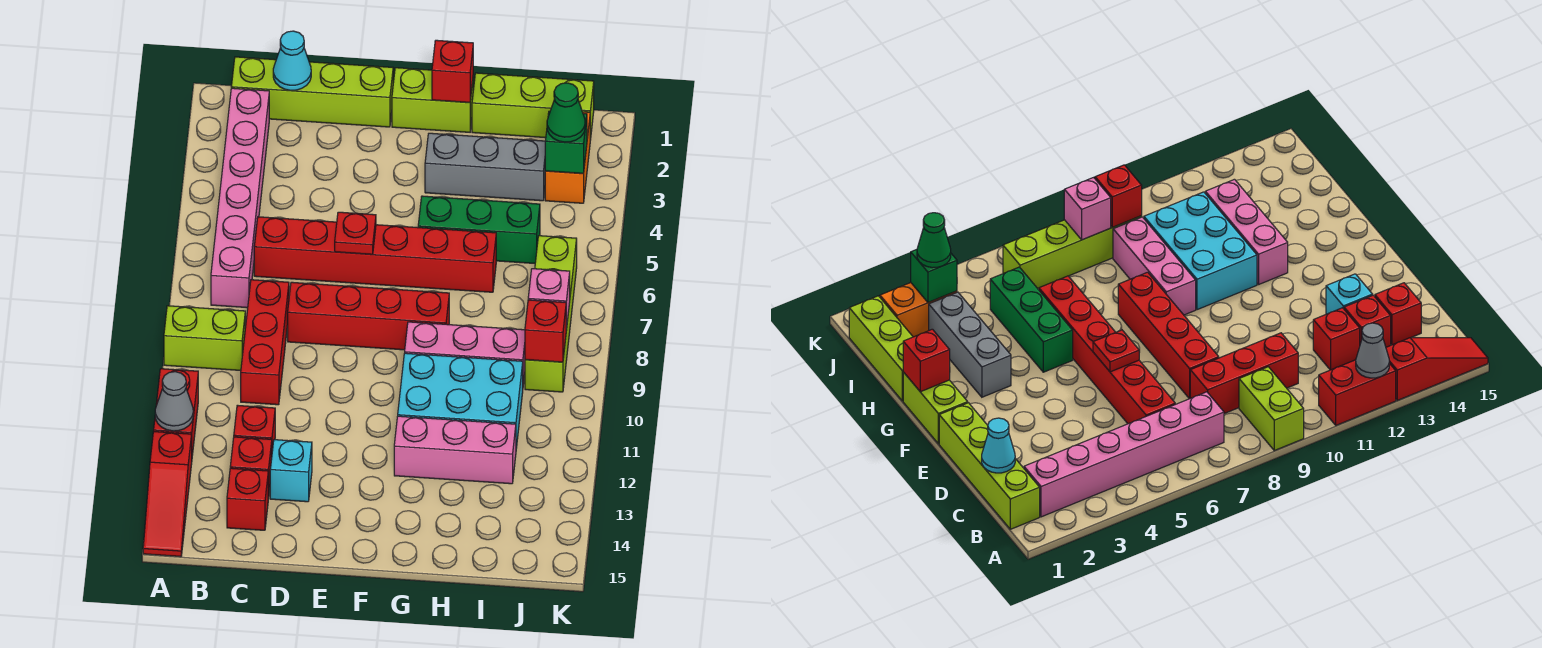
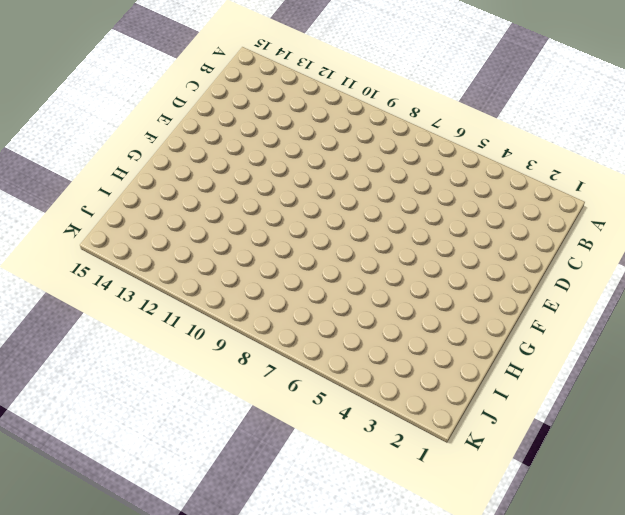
none -> lime 1x2 brick [164,306,245,370]
none -> red 1x2 brick [154,369,198,455]
none -> red 1x3 slope [143,432,192,557]

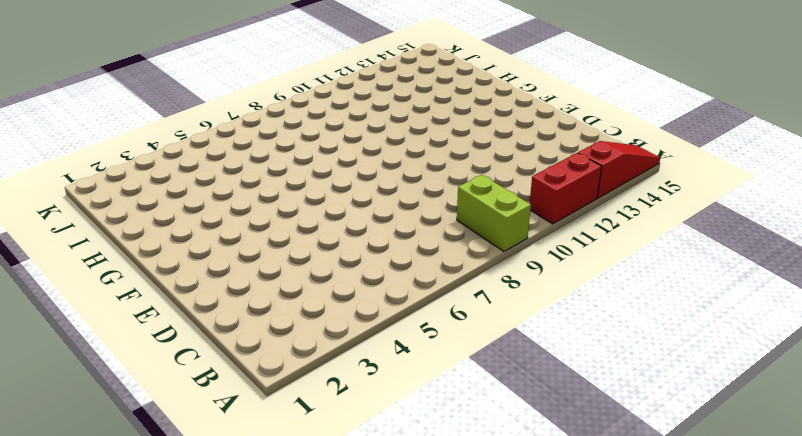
none -> lime 1x4 brick [231,57,393,127]
none -> pink 1x6 brick [211,88,269,308]
none -> red 1x6 brick [254,217,496,292]

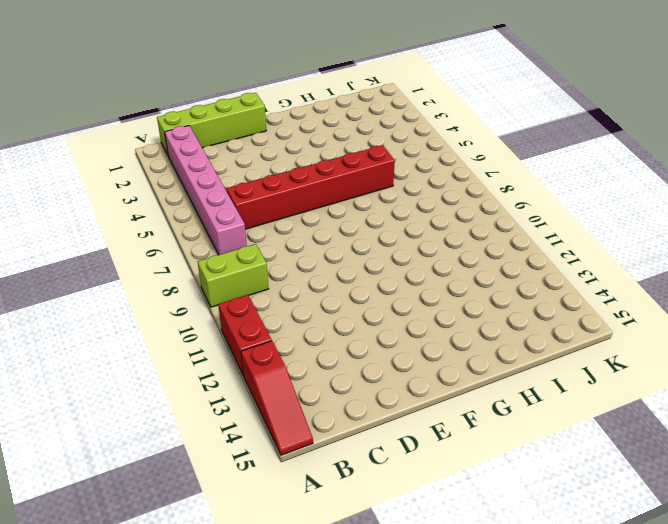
none -> red 1x3 brick [241,280,289,405]
none -> red 1x1 brick [234,405,275,451]
none -> red 1x1 brick [230,437,272,499]

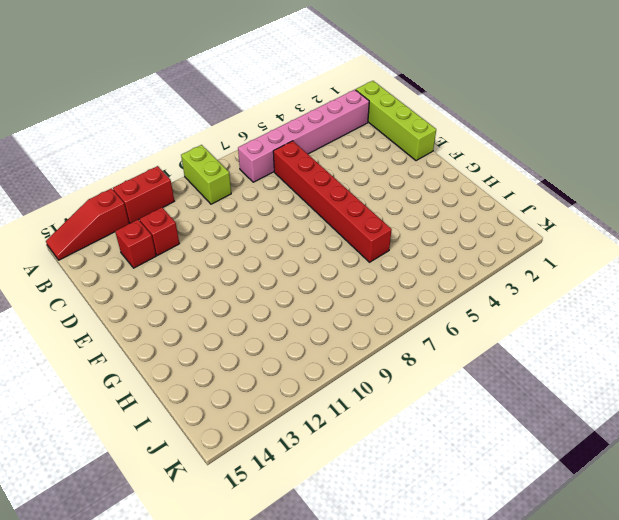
none -> red 1x3 brick [241,280,289,405]
none -> red 1x1 brick [227,468,268,530]
none -> red 1x4 brick [288,282,449,350]

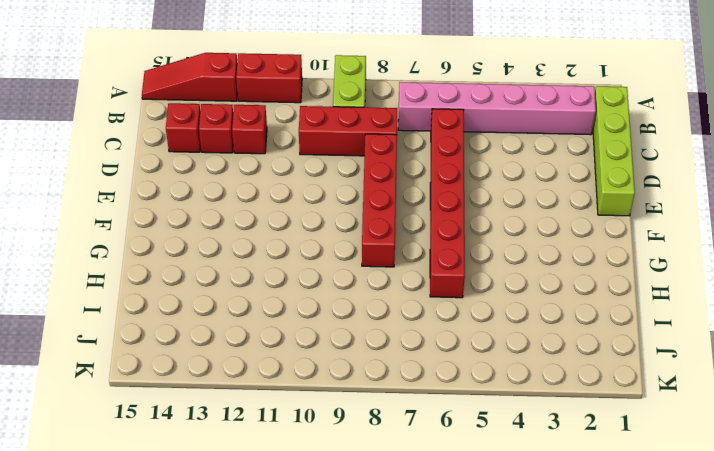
none -> cyan 1x1 brick [270,440,312,502]
none -> lime 1x2 brick [392,68,473,132]
none -> grey 1x3 brick [425,133,545,201]

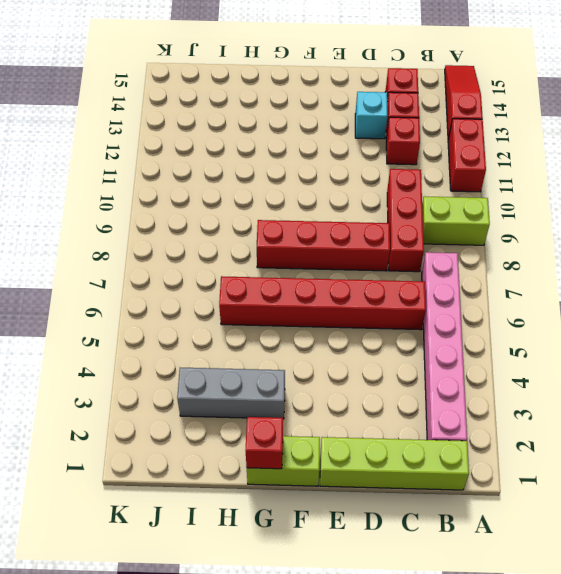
none -> green 1x3 brick [418,196,540,264]
none -> pink 1x3 brick [405,322,525,384]
none -> cyan 2x3 brick [398,353,523,448]

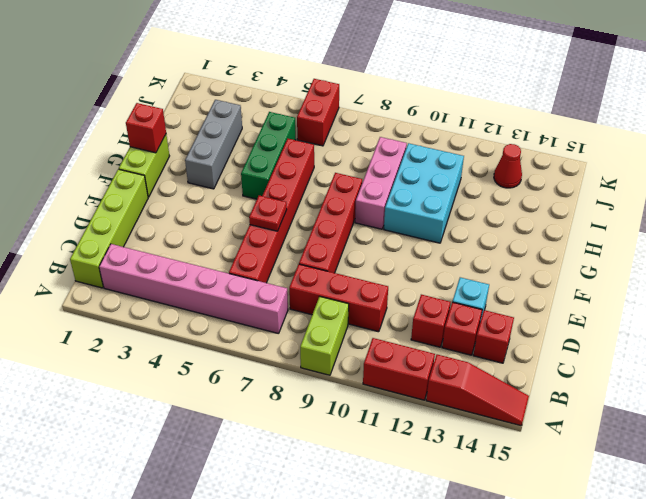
red 1x2 brick [297,79,339,146] -> lime 1x4 brick [525,236,577,392]
red 1x1 cone [494,144,522,188] -> none
none -> pink 1x3 brick [394,416,516,484]
none -> lime 1x3 brick [472,73,594,140]
none -> orange 1x2 brick [545,112,590,203]

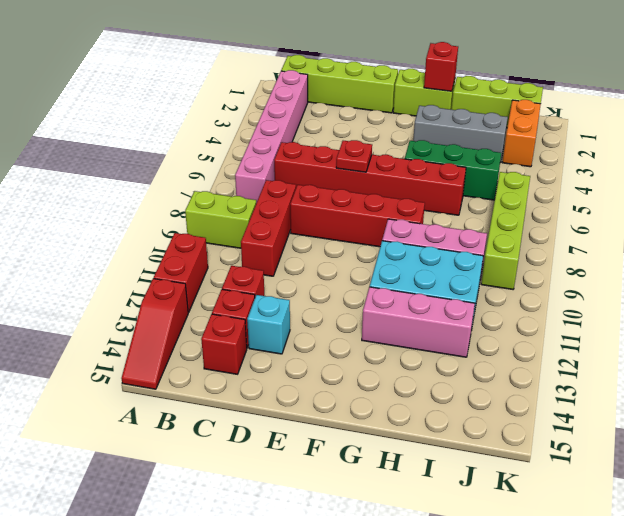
none -> grey 1x1 cone [155,372,193,431]
none -> cyan 1x1 cone [273,31,311,90]
none -> green 1x1 brick [545,111,587,173]

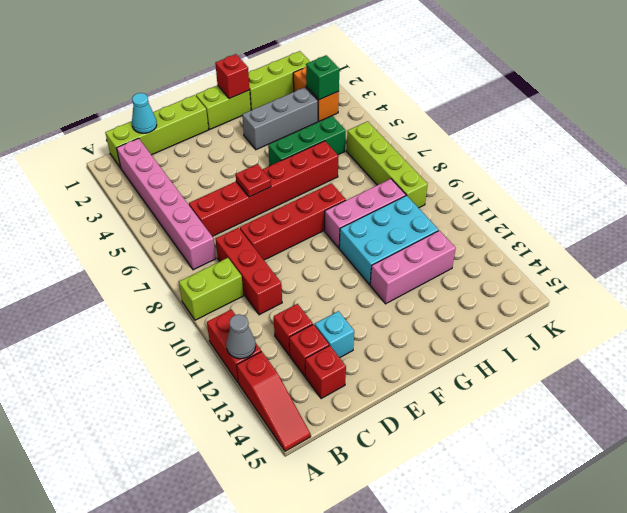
none -> pink 1x1 brick [528,269,570,330]
none -> red 1x1 brick [525,300,566,362]
none -> green 1x1 cone [547,83,585,142]

